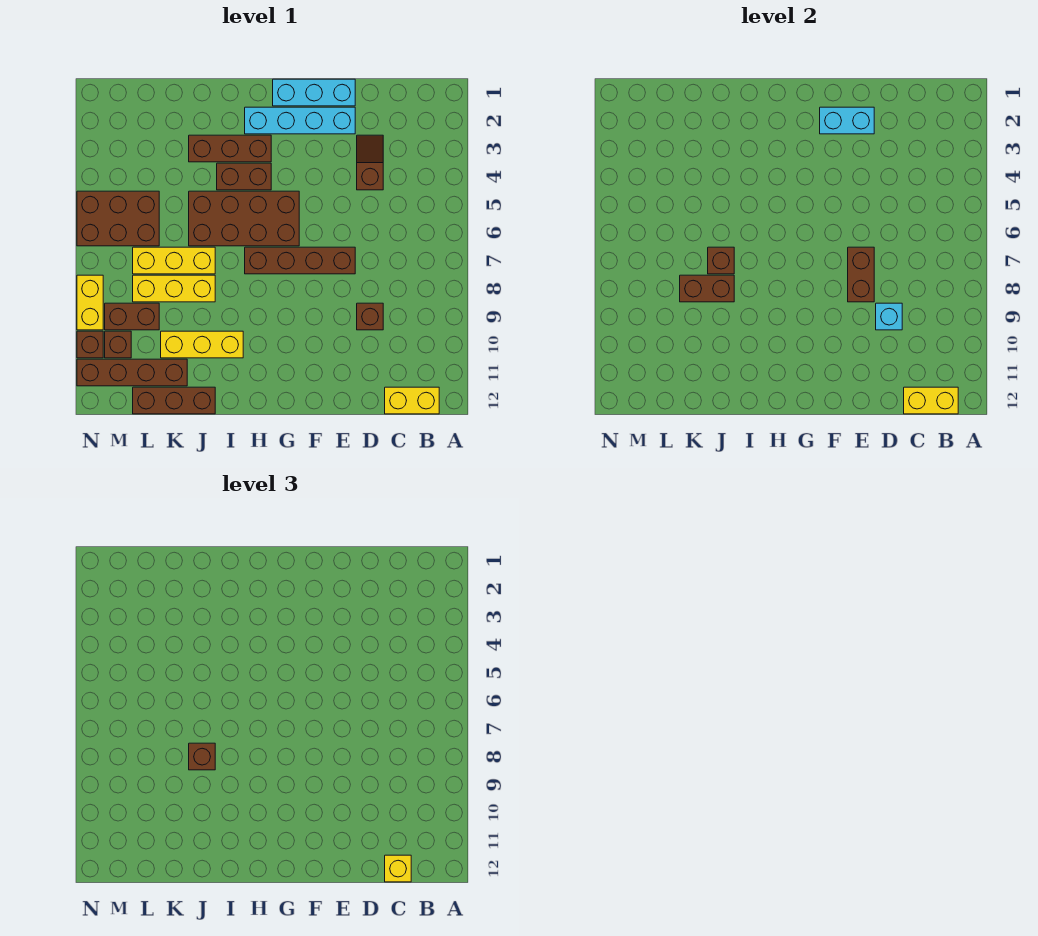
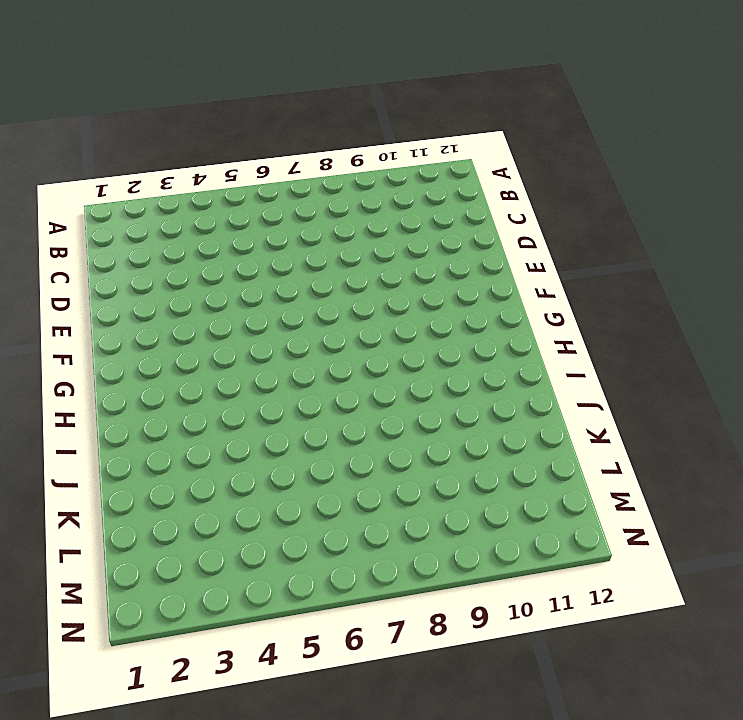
none -> yellow 1x2 brick [385,387,439,414]
none -> brown 1x2 slope [357,135,383,190]
none -> brown 1x1 brick [357,303,383,330]

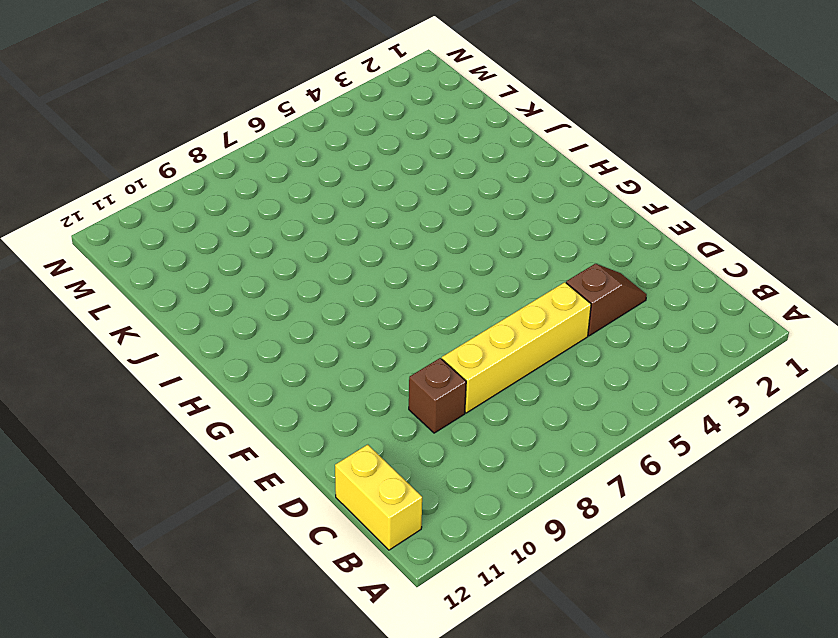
yellow 1x4 brick [442,282,591,413] -> none
none -> cyan 1x3 brick [273,79,355,106]
none -> cyan 1x4 brick [245,107,355,134]
none -> brown 1x4 brick [245,247,355,274]

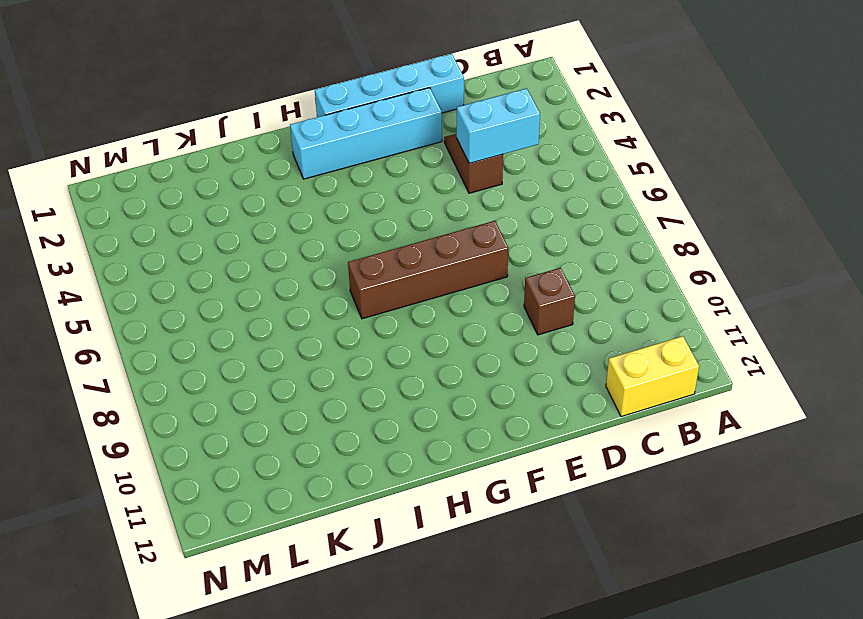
cyan 1x2 brick [457,88,540,163] -> cyan 1x2 brick moved to [820,107,874,134]
cyan 1x4 brick [315,54,464,117] -> cyan 1x3 brick [273,79,355,106]
none -> brown 2x4 brick [189,191,299,246]
none -> brown 1x3 brick [189,135,271,162]
none -> brown 1x2 brick [217,163,271,190]

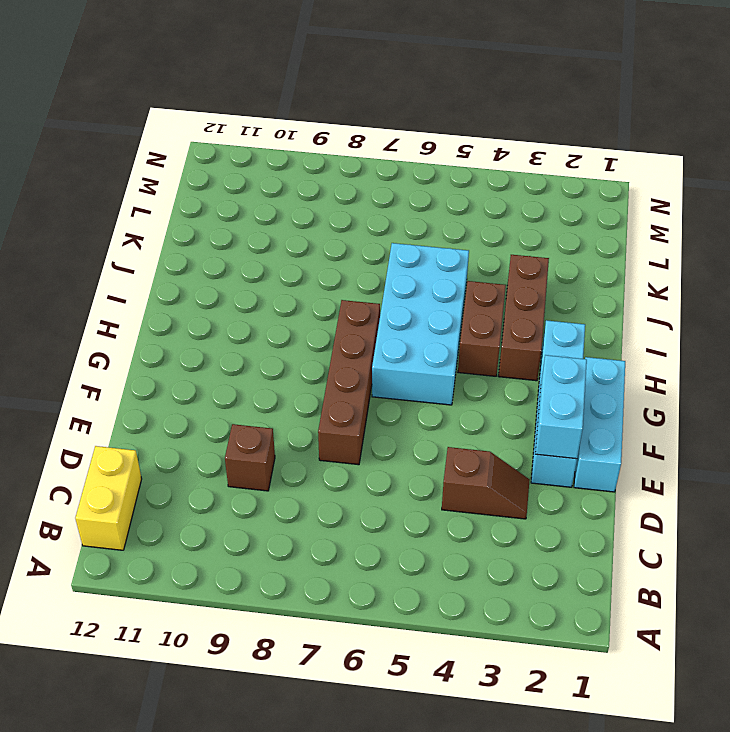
cyan 2x4 brick [372,243,469,405] -> brown 2x4 brick [189,191,299,246]
none -> yellow 1x3 brick [161,331,243,358]
none -> yellow 1x3 brick [133,247,215,274]
none -> yellow 1x3 brick [133,275,215,302]

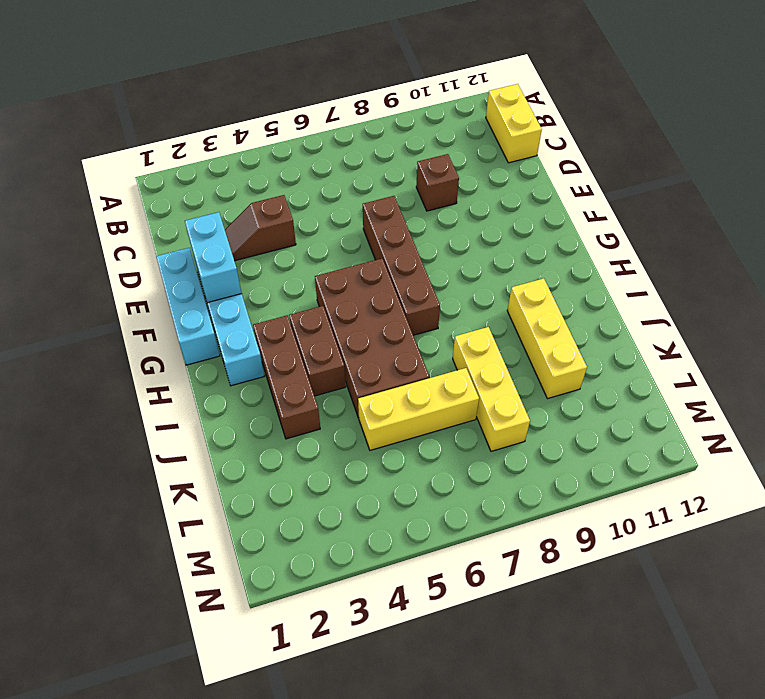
yellow 1x3 brick [358,368,479,450] -> yellow 1x3 brick turned to [133,247,215,274]
none -> brown 1x3 brick [133,387,215,414]
none -> brown 1x4 brick [77,359,187,386]
none -> brown 2x3 brick [77,191,159,246]

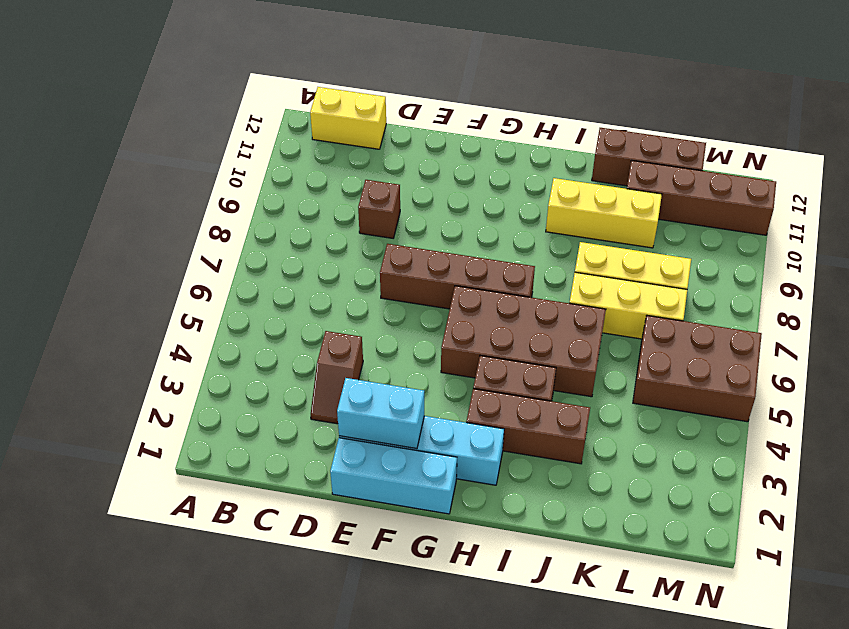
none -> brown 1x2 brick [105,303,159,330]
none -> brown 1x1 brick [105,331,131,358]
none -> yellow 1x2 brick [77,275,103,330]

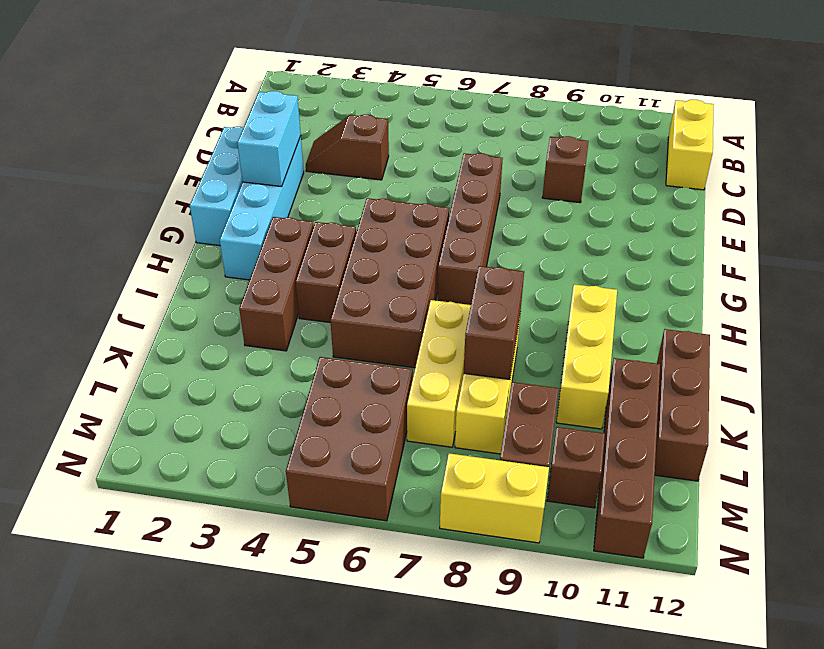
none -> brown 1x1 brick [77,331,103,358]
none -> yellow 1x2 brick [904,387,958,414]
none -> cyan 1x1 brick [876,303,902,330]

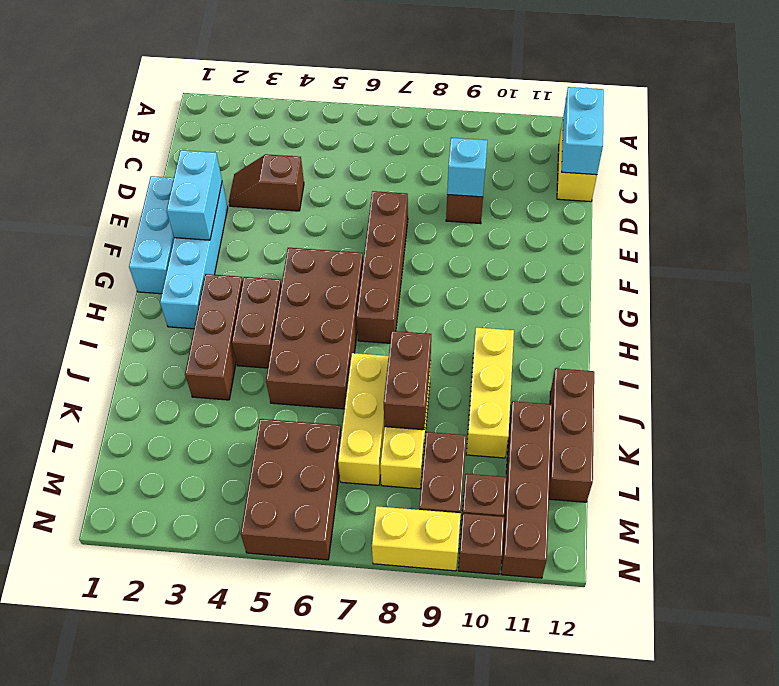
cyan 1x2 brick [562,87,604,175] -> yellow 1x2 brick [904,387,958,414]
none -> brown 1x2 brick [848,247,874,302]
none -> brown 1x1 brick [708,247,734,274]
none -> yellow 1x1 brick [385,855,411,882]

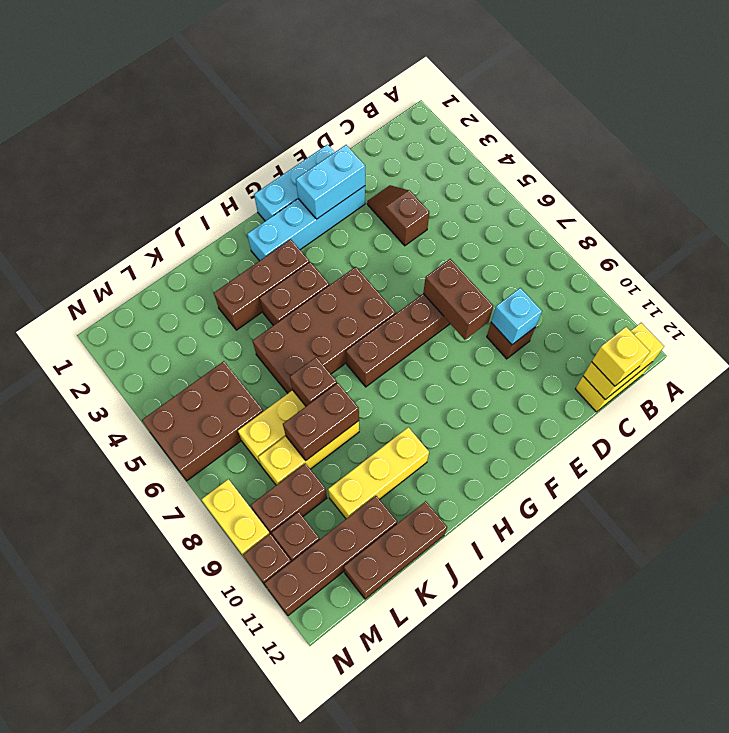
none -> brown 1x1 brick [189,743,215,770]

